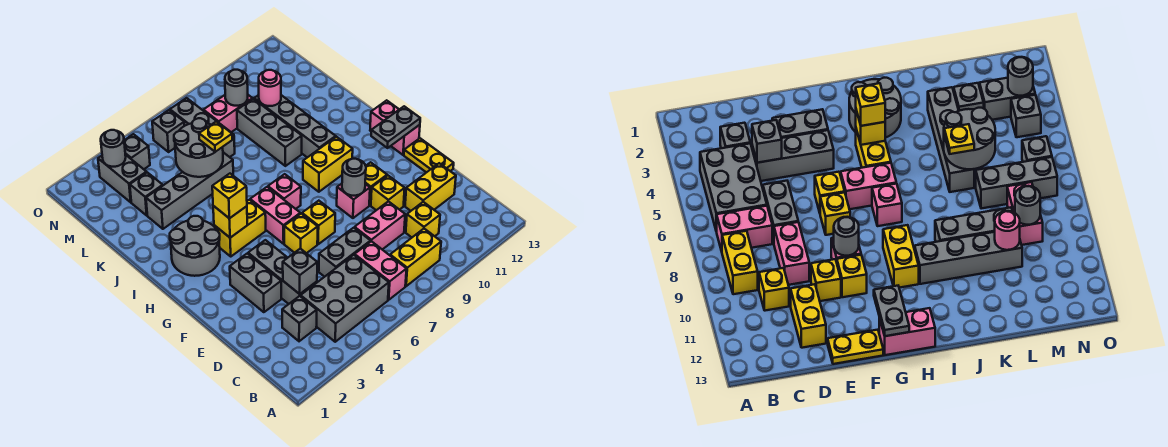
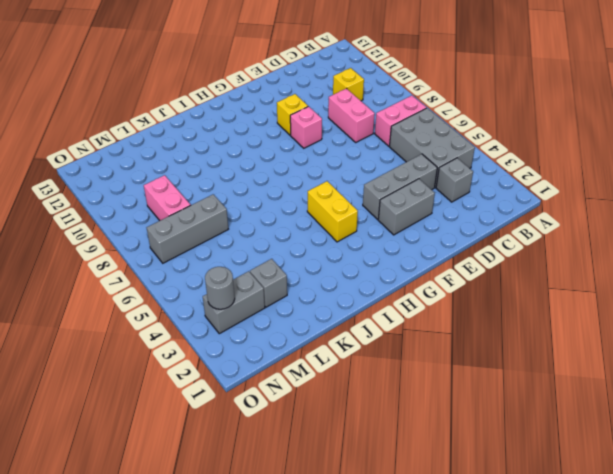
none -> yellow 1x2 brick [390,229,441,286]
none -> grey 1x2 brick [319,228,371,277]
none -> yellow 1x2 brick [405,163,456,211]
none -> yellow 1x1 brick [371,176,405,210]

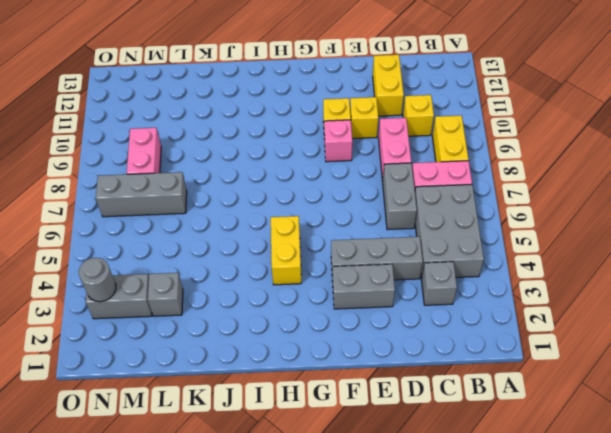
none -> yellow 1x2 plate [404,138,454,173]
none -> yellow 1x1 brick [284,214,318,253]
none -> yellow 1x1 brick [302,201,335,244]
none -> pink 1x2 brick [250,187,300,244]

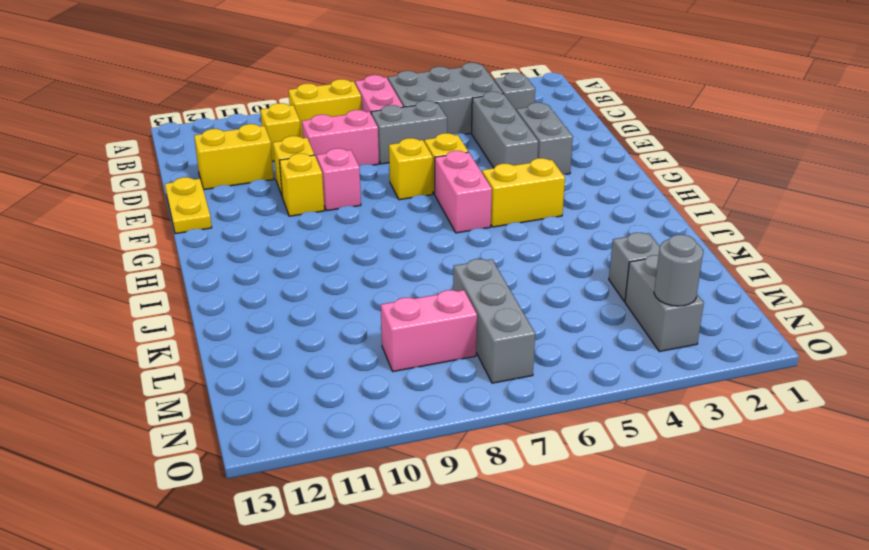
none -> pink 1x2 brick [370,100,420,155]
none -> grey 2x2 round brick [170,216,220,276]
none -> pink 1x1 brick [268,174,301,209]
none -> yellow 1x2 brick [303,137,353,192]

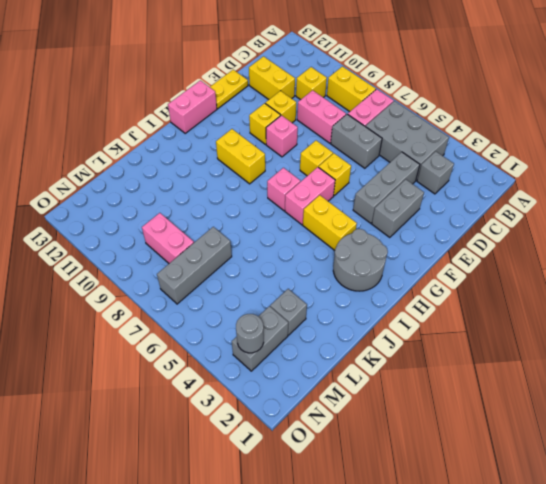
none -> grey 1x4 brick [254,95,336,157]
none -> grey 1x3 brick [237,99,302,166]
none -> grey 1x4 brick [146,152,233,229]
none -> grey 1x1 brick [124,134,150,169]

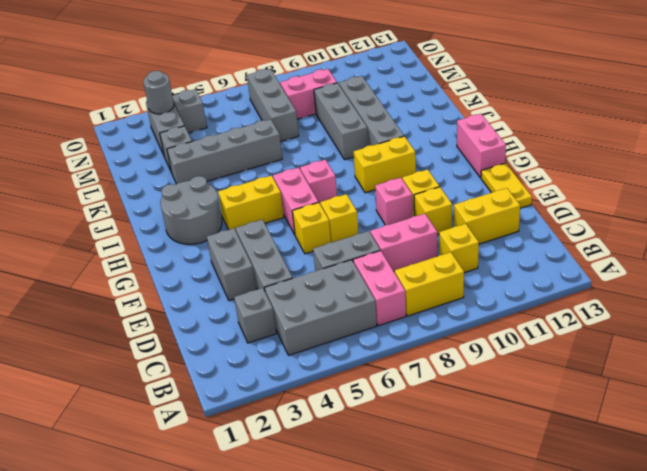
none -> grey 1x1 brick [152,110,184,152]
none -> grey 1x1 brick [283,249,317,294]
none -> grey 1x1 round brick [342,159,366,196]
none -> grey 1x2 plate [371,106,420,148]

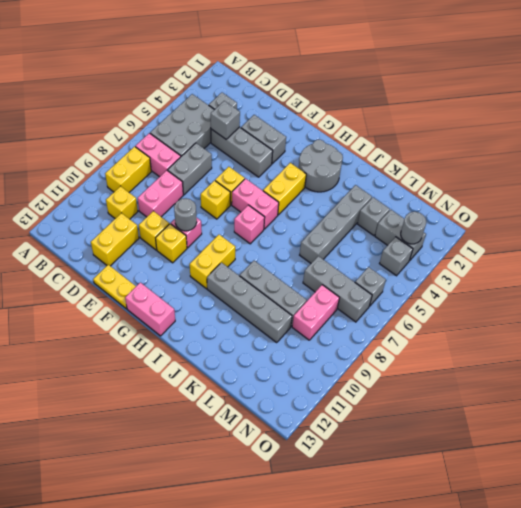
none -> grey 1x2 plate [371,106,420,148]
none -> yellow 1x1 brick [213,206,247,238]
none -> grey 2x2 round brick [174,118,223,177]
none -> pink 1x1 round brick [259,70,281,106]

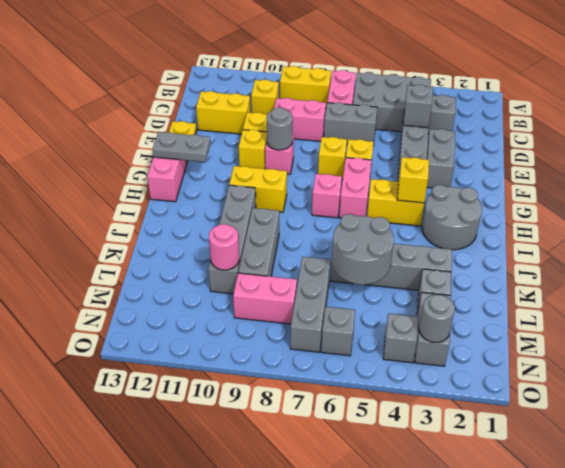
none -> grey 1x1 round brick [225,70,248,106]
none -> yellow 1x1 brick [212,174,247,218]
none -> yellow 1x1 plate [199,122,232,152]

